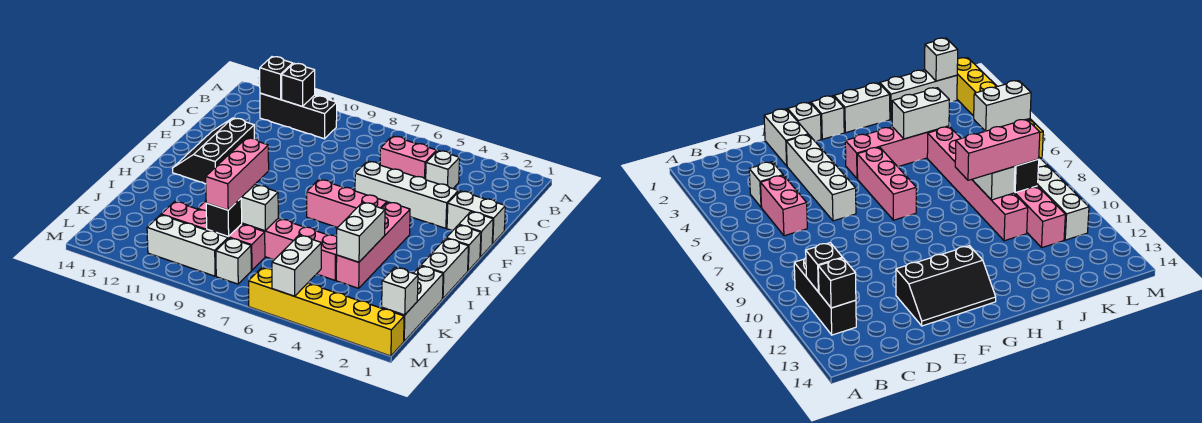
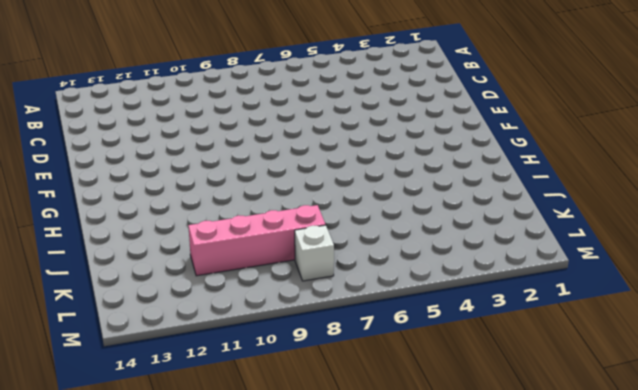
none -> black 1x3 brick [260,93,337,139]
none -> white 1x1 brick [426,151,460,188]
none -> pink 1x2 brick [380,136,437,179]

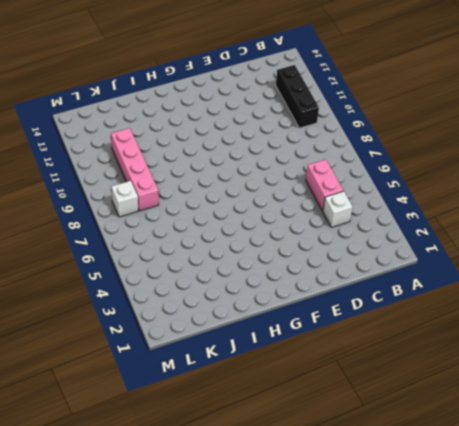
none -> white 1x2 brick [447,191,505,243]
none -> white 1x4 brick [355,161,458,228]
none -> black 2x3 slope [172,118,254,184]

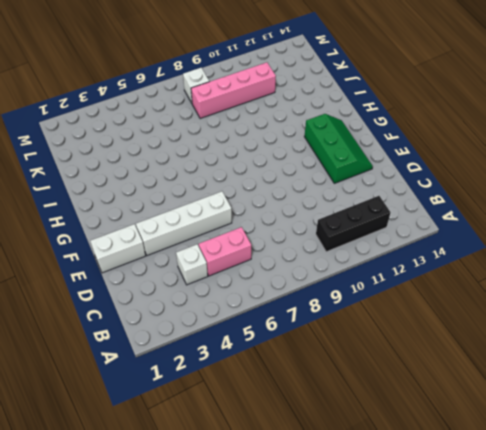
green 2x3 slope [304,114,373,183] -> black 2x3 slope [172,118,254,184]
none -> white 1x1 brick [459,212,493,257]
none -> white 1x1 brick [446,225,481,271]
none -> pink 1x4 brick [336,202,410,288]

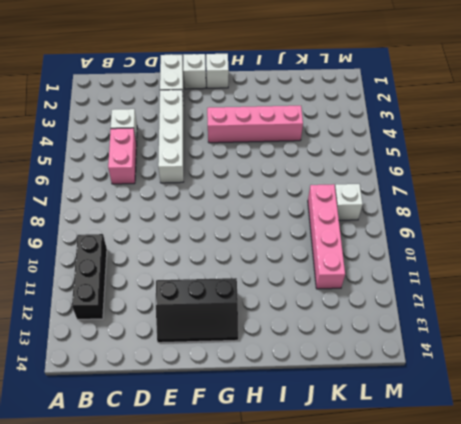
none -> pink 1x3 brick [307,180,387,227]
none -> white 1x2 brick [421,239,468,299]
none -> white 1x3 brick [382,266,443,341]

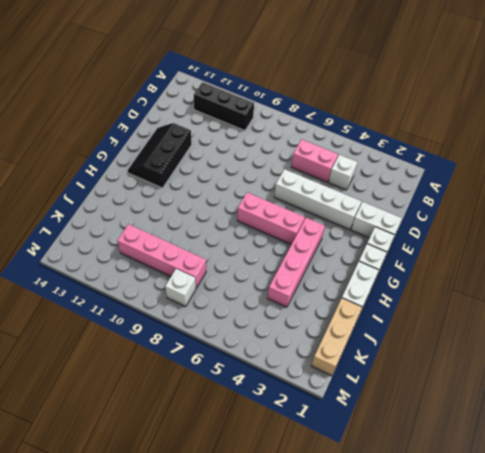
tan 1x3 brick [311,298,362,376] -> white 1x3 brick [382,266,443,341]
none -> pink 1x6 brick [198,201,337,280]
none -> white 1x3 brick [147,215,228,276]
none -> yellow 1x6 brick [249,268,404,356]

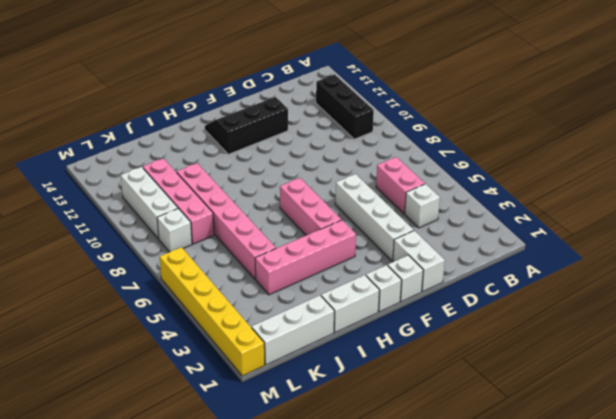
none -> black 1x1 brick [282,63,315,106]
none -> black 1x1 brick [260,57,293,99]
none -> white 1x2 brick [337,202,385,262]

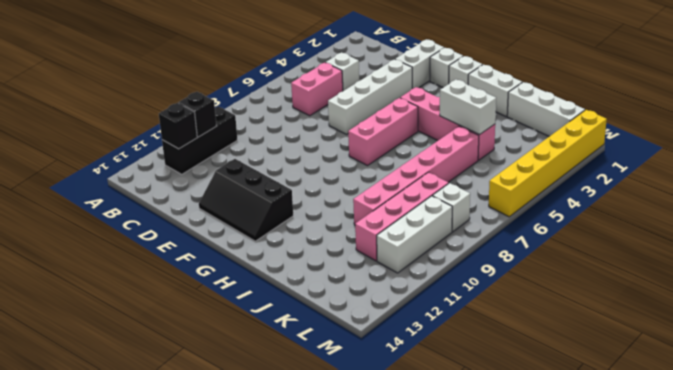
none -> white 1x2 brick [241,185,278,231]
none -> black 1x1 brick [206,198,242,237]
none -> white 1x1 brick [382,267,418,315]

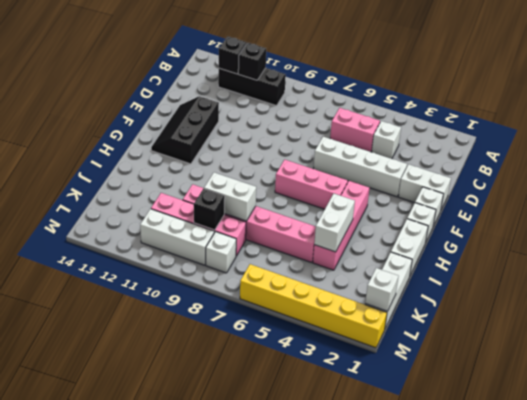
none -> white 1x2 brick [272,235,322,296]
none -> pink 1x3 brick [206,138,269,210]

